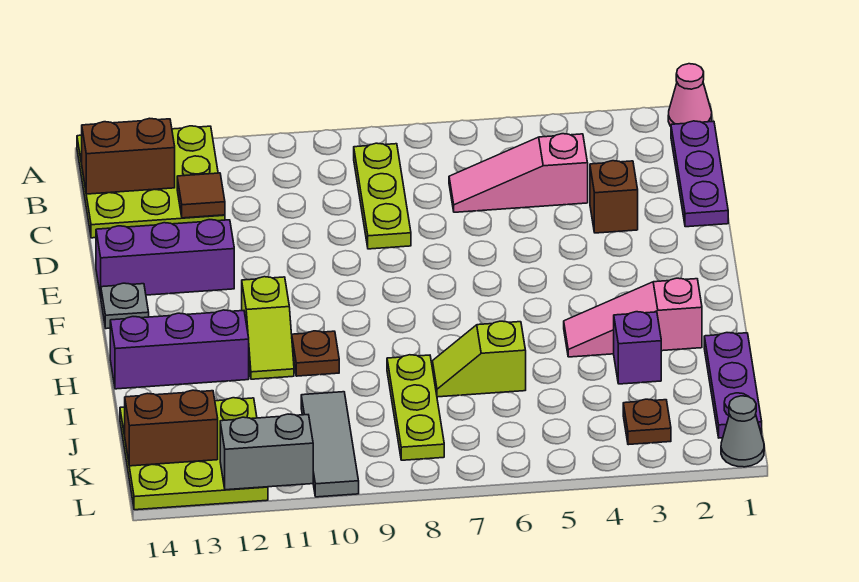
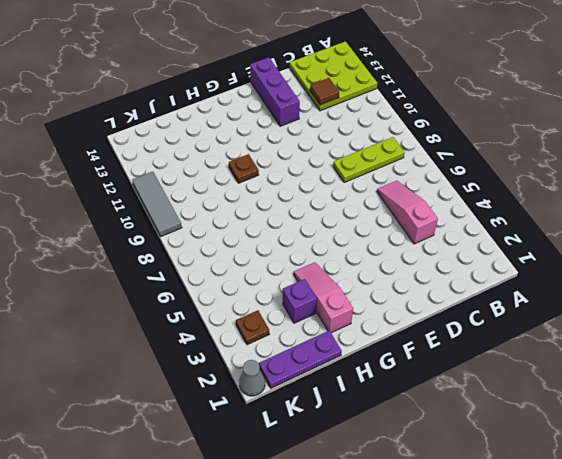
grey 1x3 tile [132,172,182,237] -> grey 1x3 tile turned to [301,392,359,497]
none -> pink 1x1 cone [668,64,712,126]
none -> purple 1x3 plate [671,121,728,227]
none -> brown 1x1 brick [590,161,638,233]

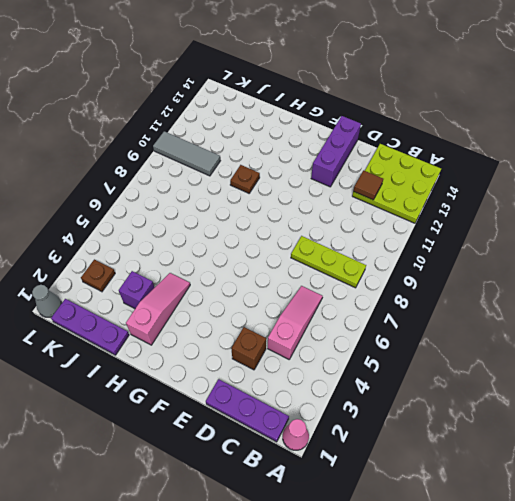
none -> grey 1x1 plate [101,283,149,329]
none -> lime 1x2 slope [242,277,294,379]
none -> purple 1x3 brick [110,310,249,389]

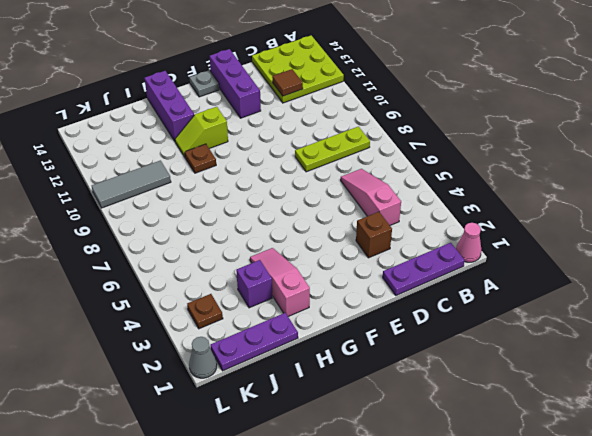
none -> lime 1x2 slope [432,321,526,397]
none -> lime 1x3 plate [387,355,444,460]
none -> lime 3x3 plate [120,398,268,510]

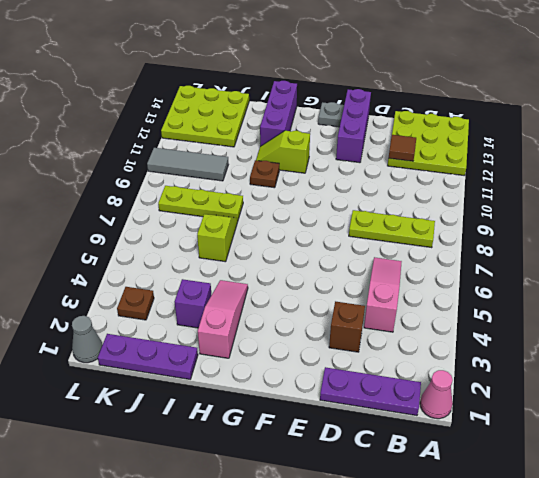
none -> brown 1x2 brick [82,118,175,194]
none -> brown 1x2 brick [125,390,218,466]
none -> grey 1x2 brick [220,414,313,490]

